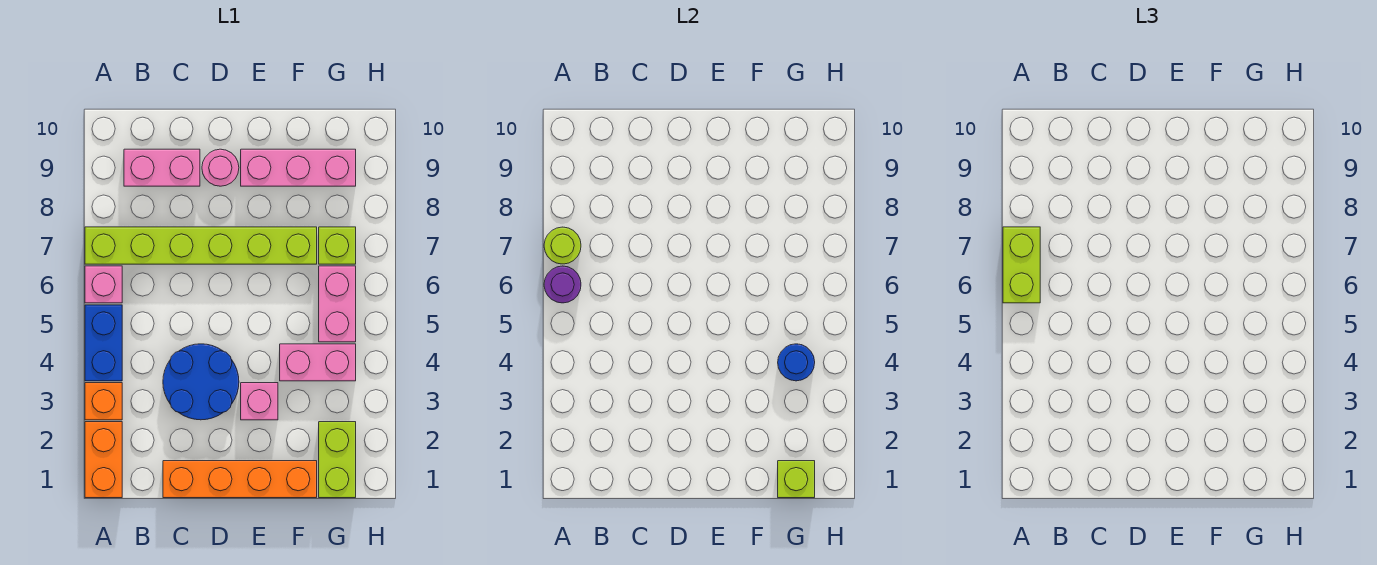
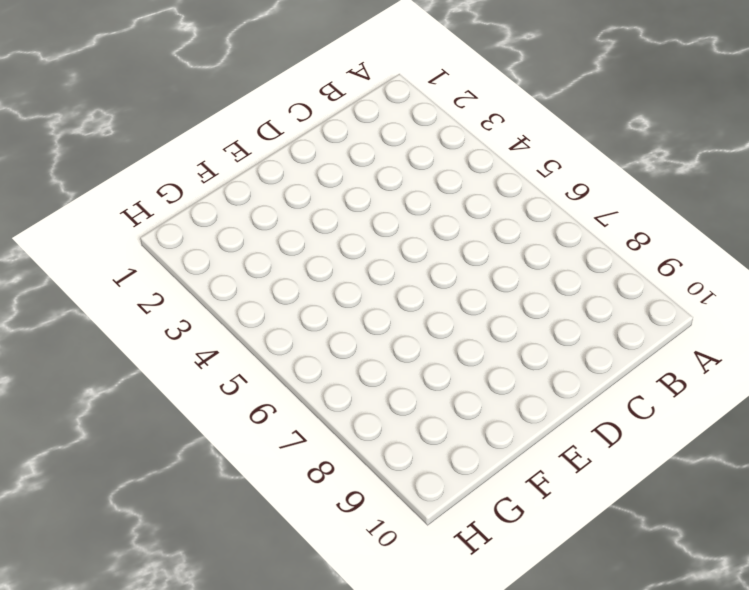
none -> orange 1x2 brick [85,422,122,498]
none -> orange 1x1 brick [85,383,122,420]
none -> blue 1x2 brick [85,305,122,381]

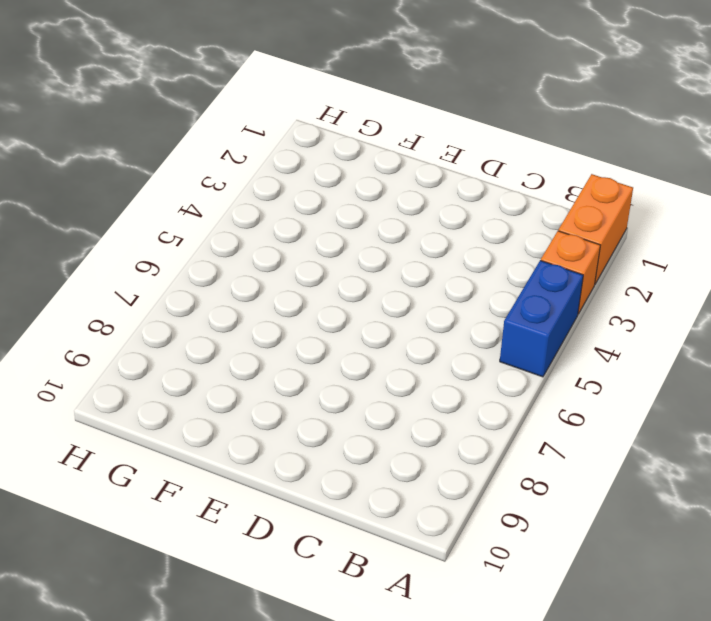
none -> pink 1x1 brick [85,266,122,303]
none -> lime 1x6 brick [85,227,317,264]
none -> pink 1x2 brick [124,149,200,186]

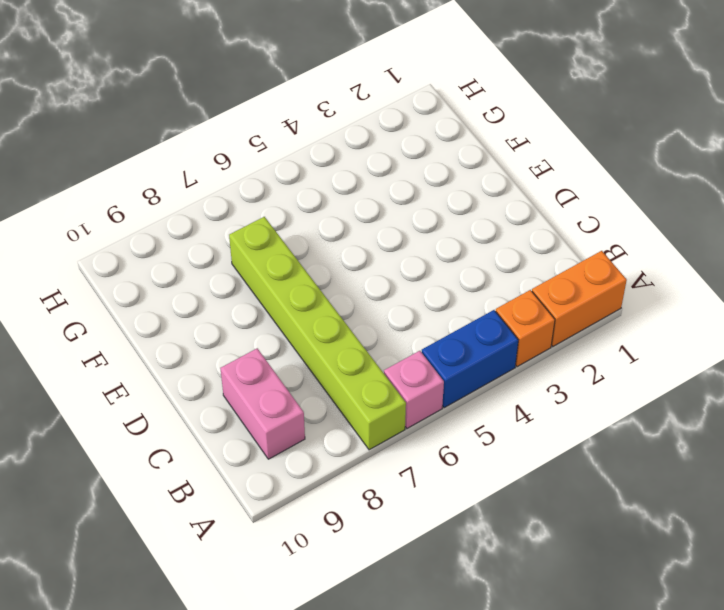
none -> orange 1x4 brick [163,461,317,498]
none -> blue 2x2 round brick [163,344,239,420]
none -> pink 1x1 round brick [202,149,239,186]

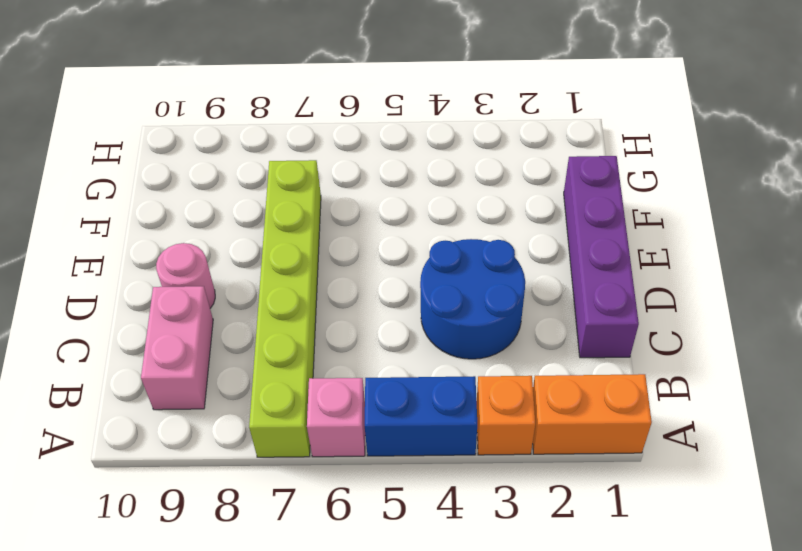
purple 1x4 brick [564,156,639,358] -> orange 1x4 brick [163,461,317,498]
none -> pink 1x1 brick [241,383,278,420]
none -> pink 1x3 brick [241,149,356,186]
none -> pink 1x2 brick [280,344,356,381]

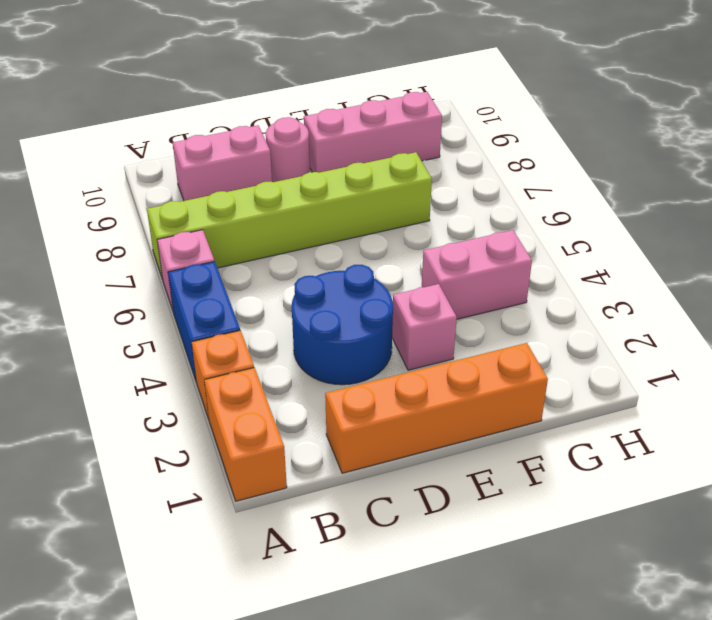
none -> lime 1x2 brick [319,422,356,498]
none -> pink 1x2 brick [319,266,356,342]
none -> lime 1x1 brick [319,227,356,264]

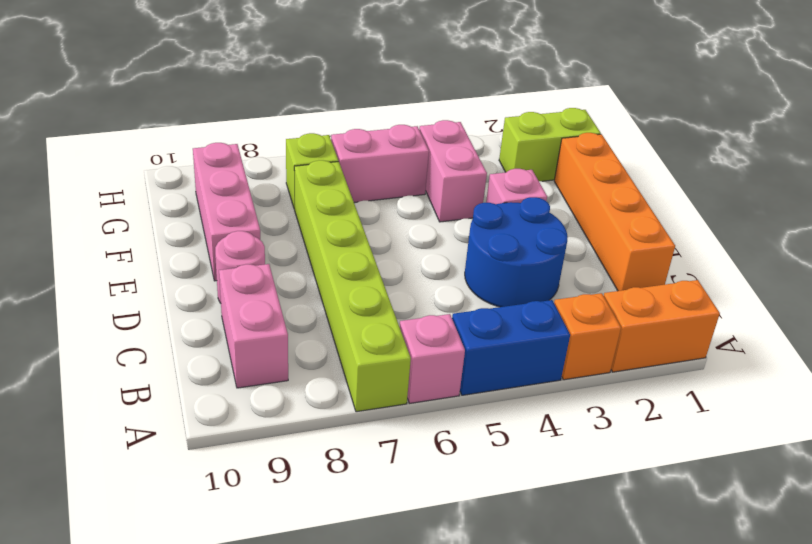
none -> purple 1x1 round brick [544,266,581,303]
none -> lime 1x1 round brick [544,227,581,264]
none -> lime 1x1 brick [778,461,815,498]

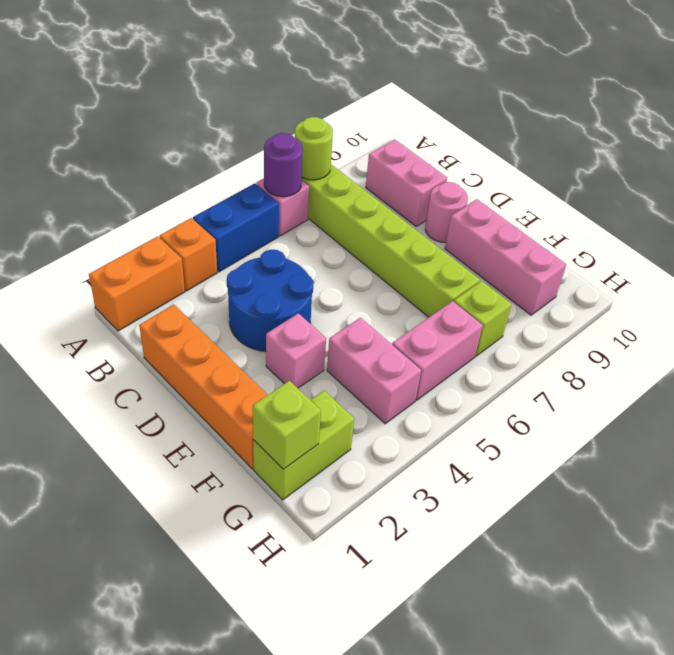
none -> blue 1x1 round brick [778,344,815,381]
none -> lime 1x2 brick [1003,227,1040,303]

